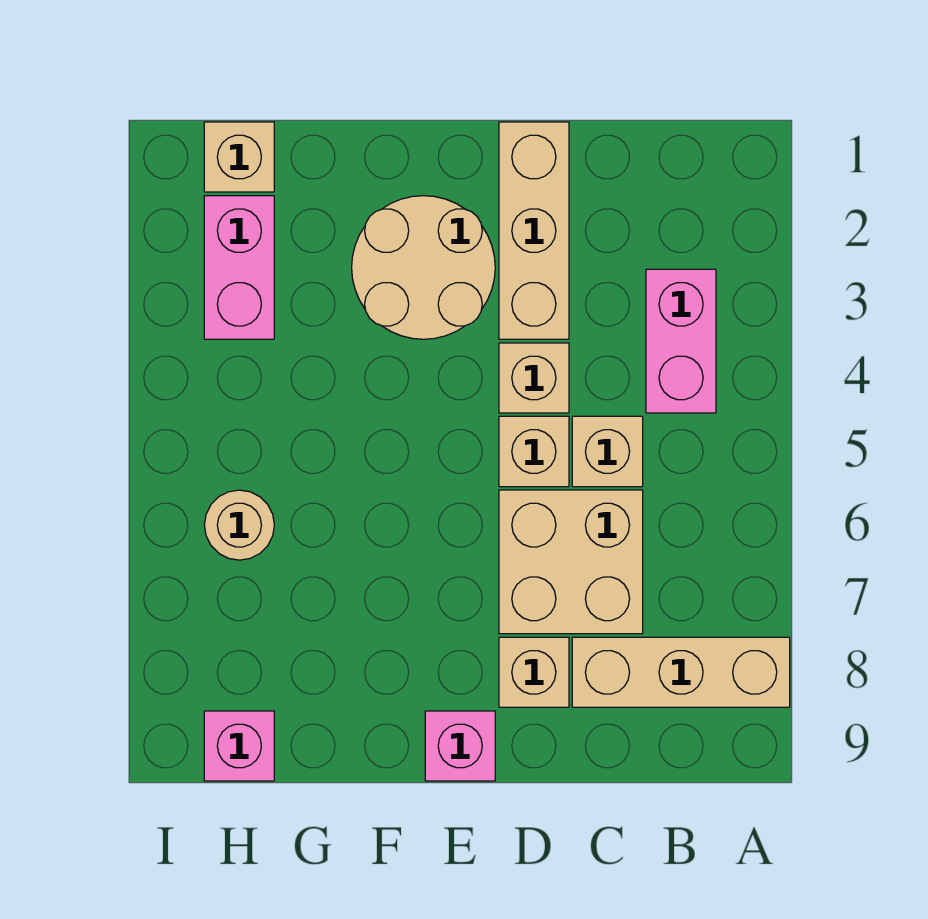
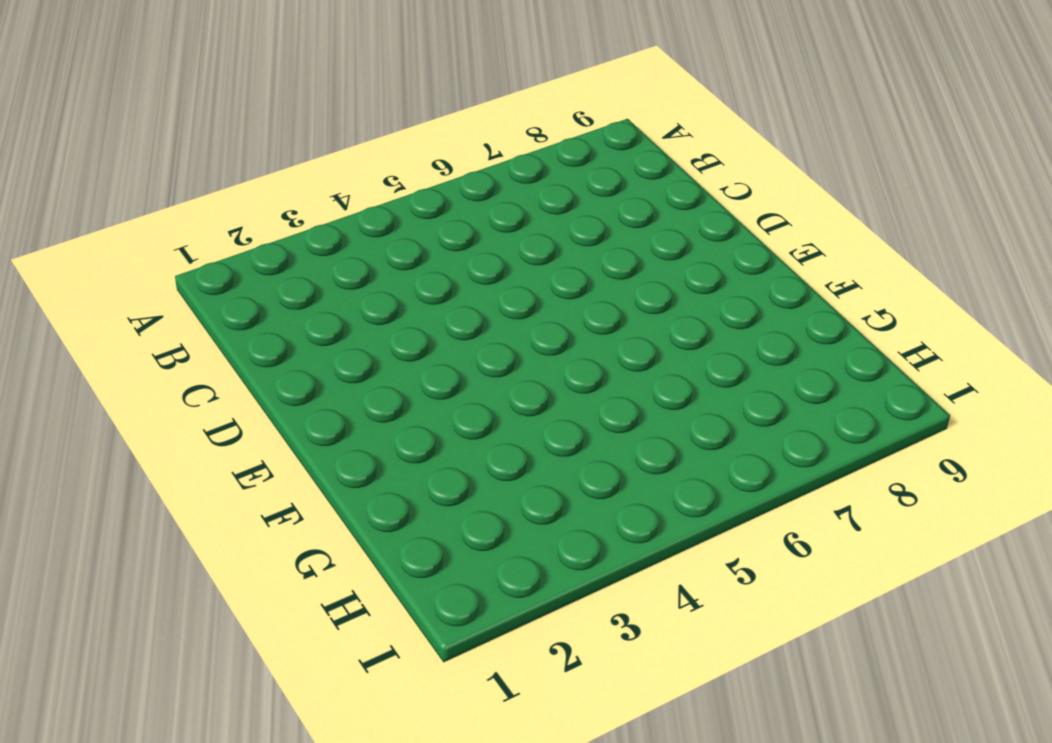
none -> tan 1x3 brick [572,637,790,707]
none -> pink 1x2 brick [646,269,716,413]
none -> tan 1x1 brick [572,416,643,487]

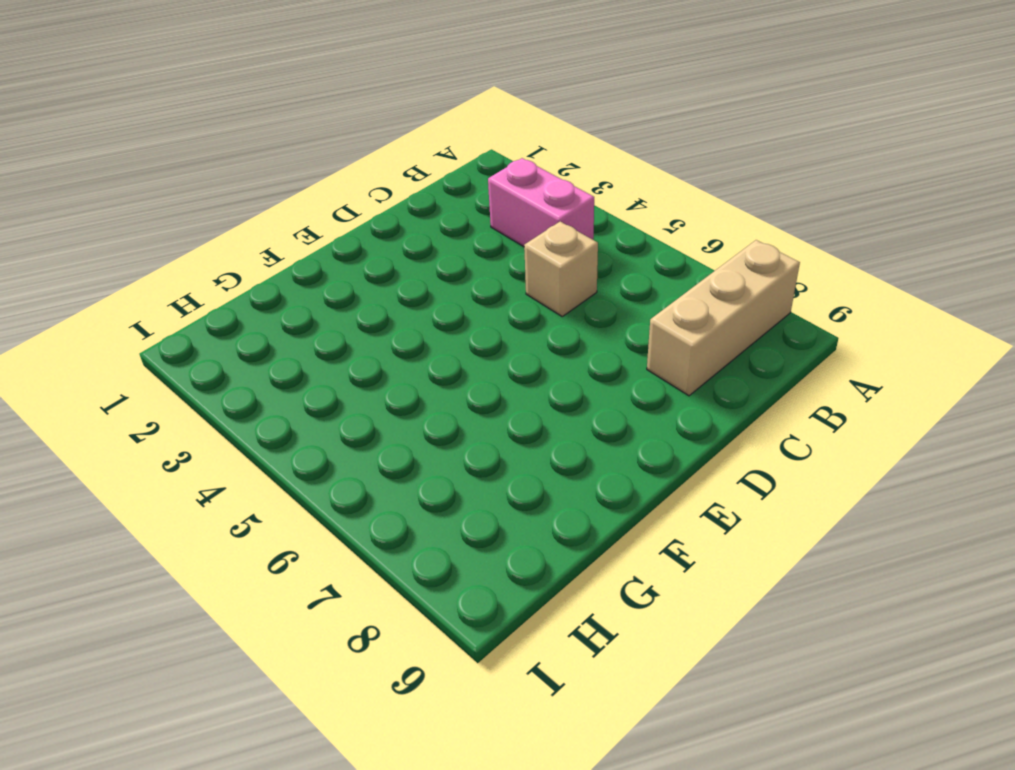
none -> tan 2x2 brick [499,490,643,634]
none -> tan 1x3 brick [499,122,569,339]
none -> tan 1x1 brick [499,343,569,413]

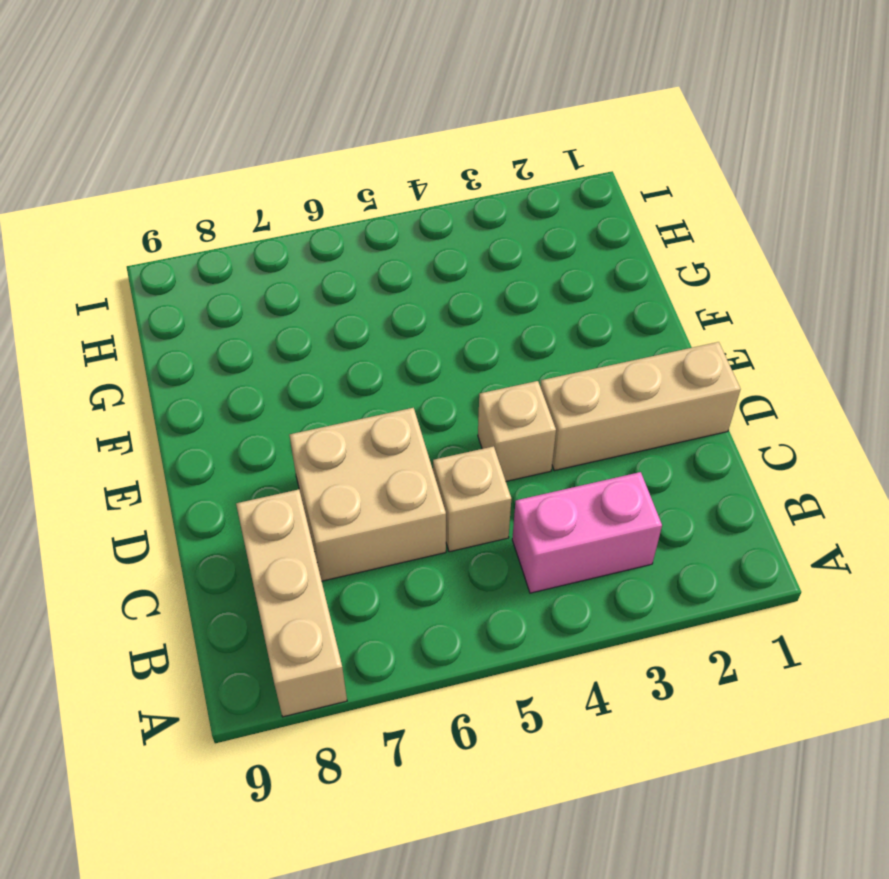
none -> tan 1x1 brick [499,416,569,487]
none -> tan 1x1 brick [499,637,569,707]
none -> tan 2x2 round brick [352,196,495,339]

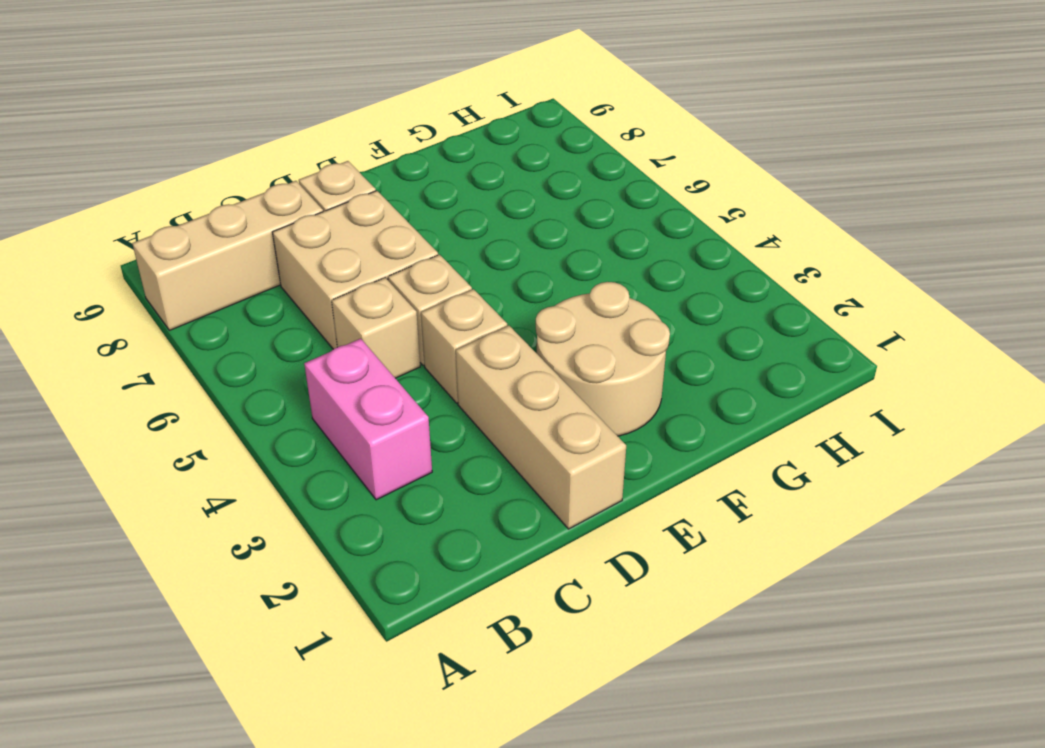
none -> pink 1x1 brick [425,711,495,781]
none -> tan 1x1 brick [204,122,274,192]
none -> pink 1x2 brick [204,196,274,339]

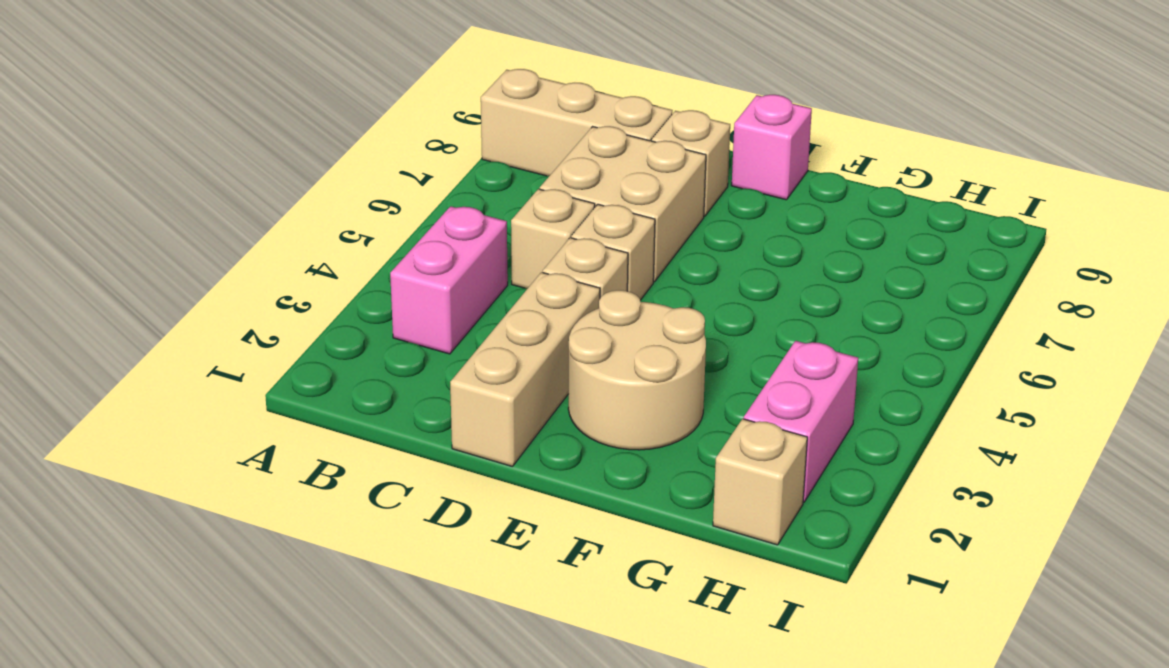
none -> tan 1x1 round brick [204,490,274,560]
none -> pink 1x1 brick [204,711,274,781]

